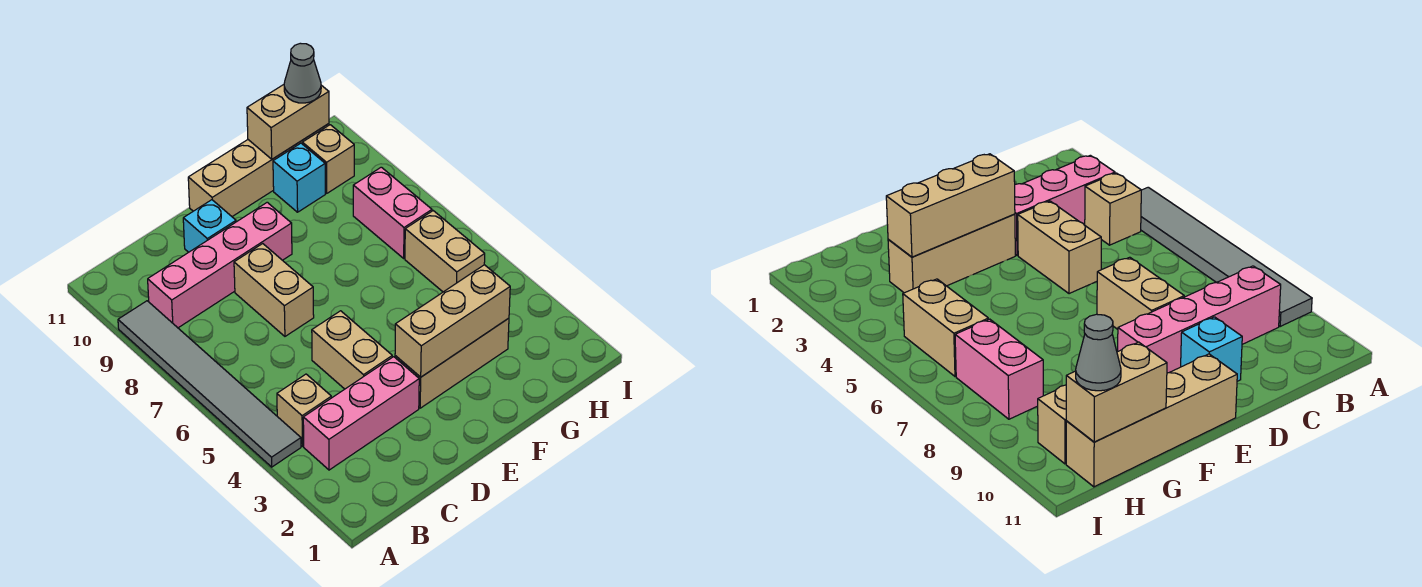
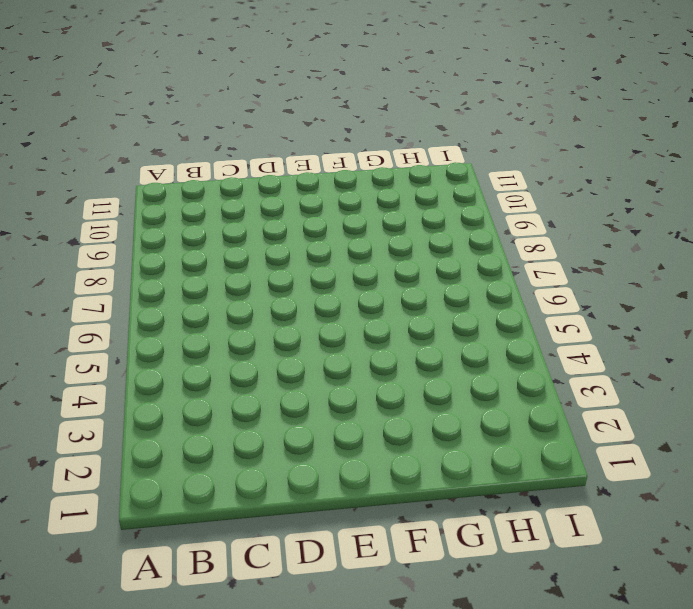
none -> grey 1x6 tile [118,301,301,467]
none -> pink 1x3 brick [303,357,419,470]
none -> tan 1x1 brick [277,374,331,446]

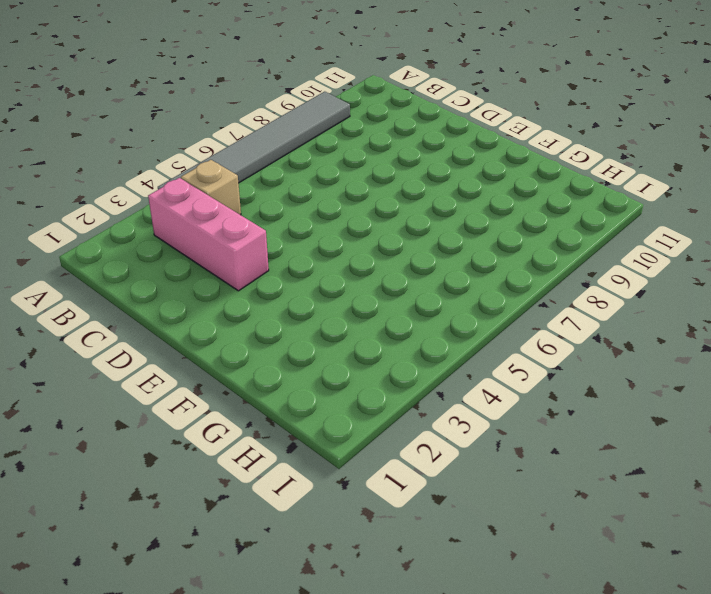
none -> pink 1x4 brick [148,202,292,328]
none -> tan 1x2 brick [312,311,392,389]
none -> tan 1x2 brick [234,244,314,336]

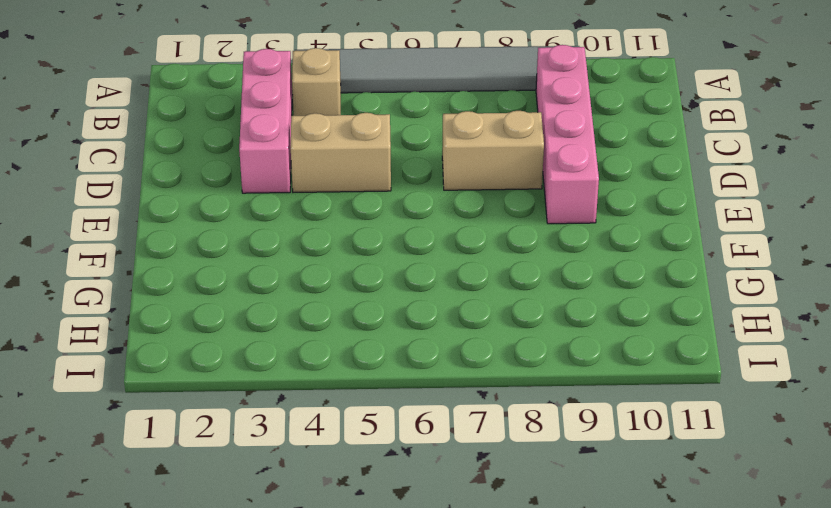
none -> cyan 1x1 brick [183,200,236,252]
none -> tan 1x3 brick [395,318,509,408]
none -> tan 1x4 brick [188,124,329,216]

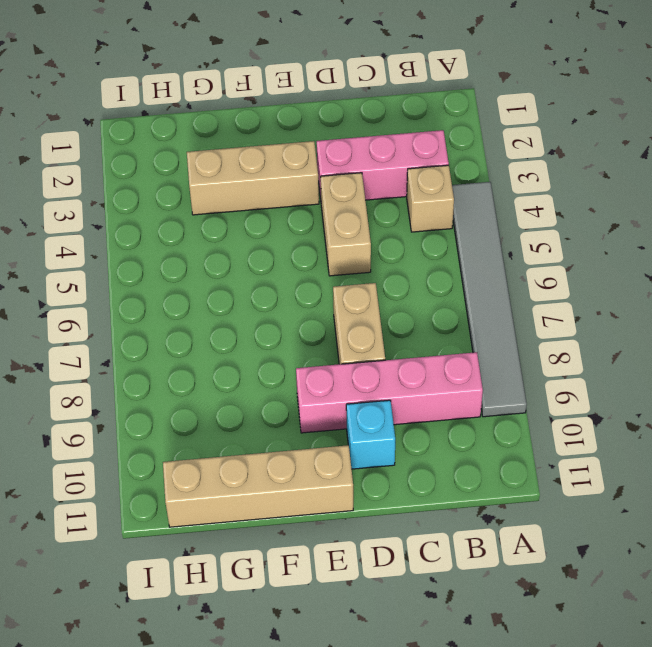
none -> cyan 1x1 brick [273,143,325,212]
none -> tan 1x2 brick [405,211,485,292]
none -> pink 1x2 brick [353,167,432,258]

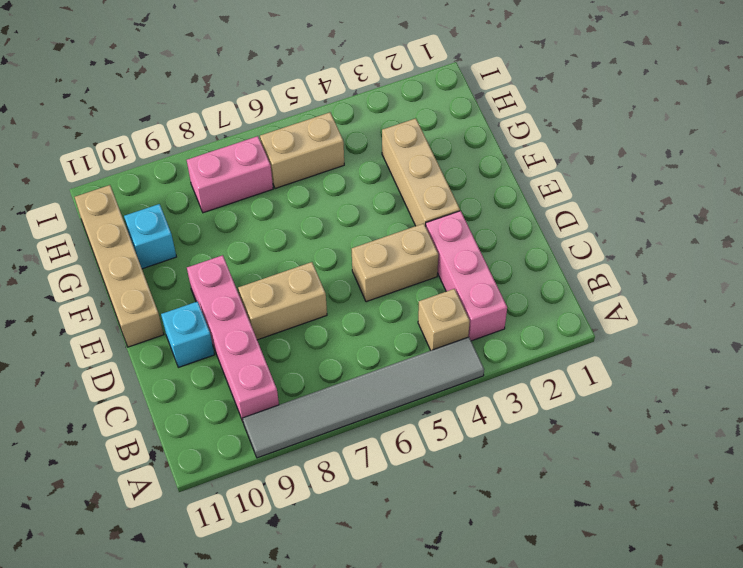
none -> tan 1x1 brick [302,125,354,193]
none -> tan 1x3 brick [395,265,510,377]
none -> tan 1x2 brick [247,85,329,159]

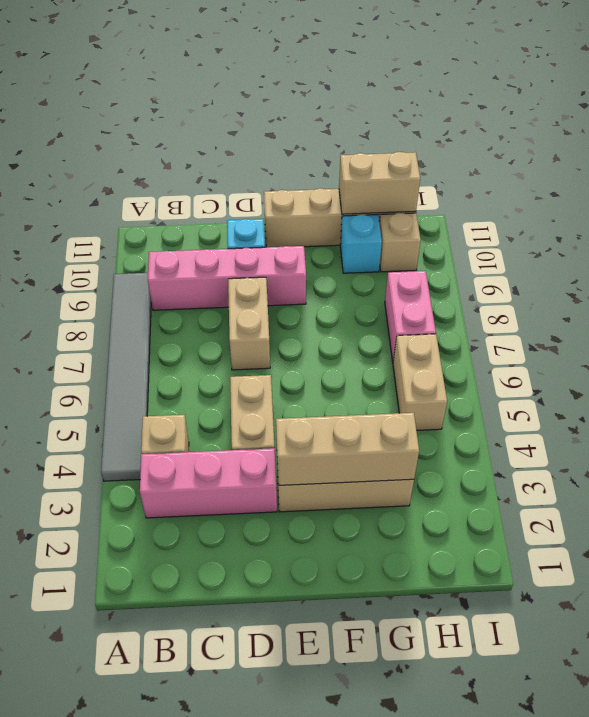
none -> grey 1x1 cone [284,43,321,103]

